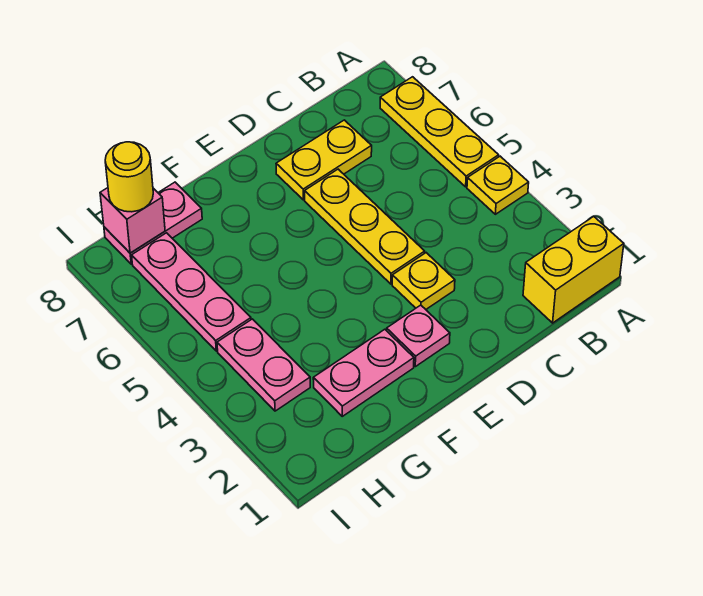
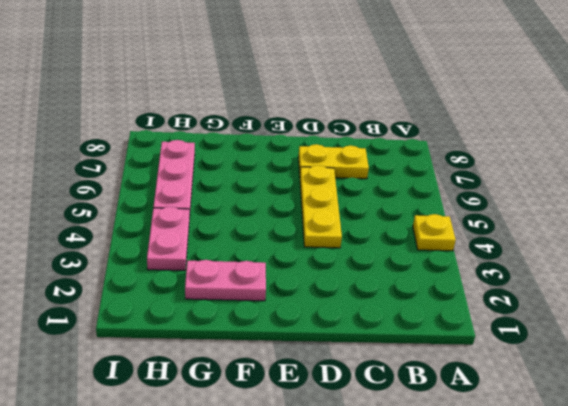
none -> yellow 1x2 brick [523,216,624,323]
none -> yellow 1x3 plate [380,77,499,187]
none -> yellow 1x1 plate [392,253,455,309]

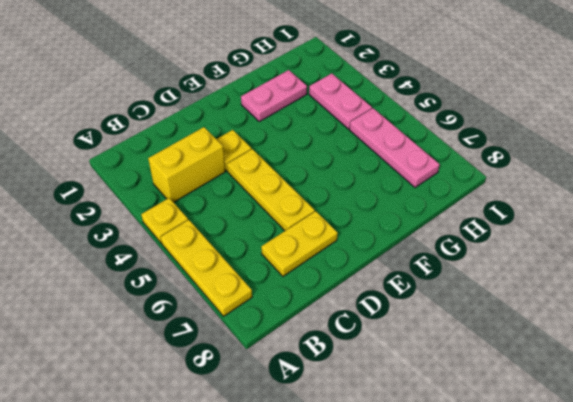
yellow 1x2 brick [148,127,225,202] -> yellow 1x2 brick moved to [523,216,624,323]
none -> pink 1x1 plate [387,305,450,367]
none -> pink 1x2 plate [104,182,202,264]
none -> pink 1x1 brick [100,188,165,253]

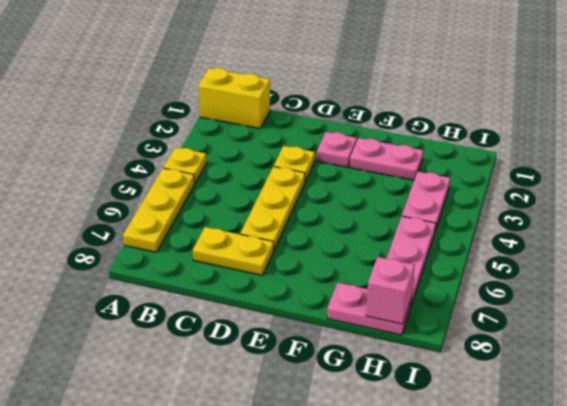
none -> yellow 1x1 round brick [105,142,153,212]

